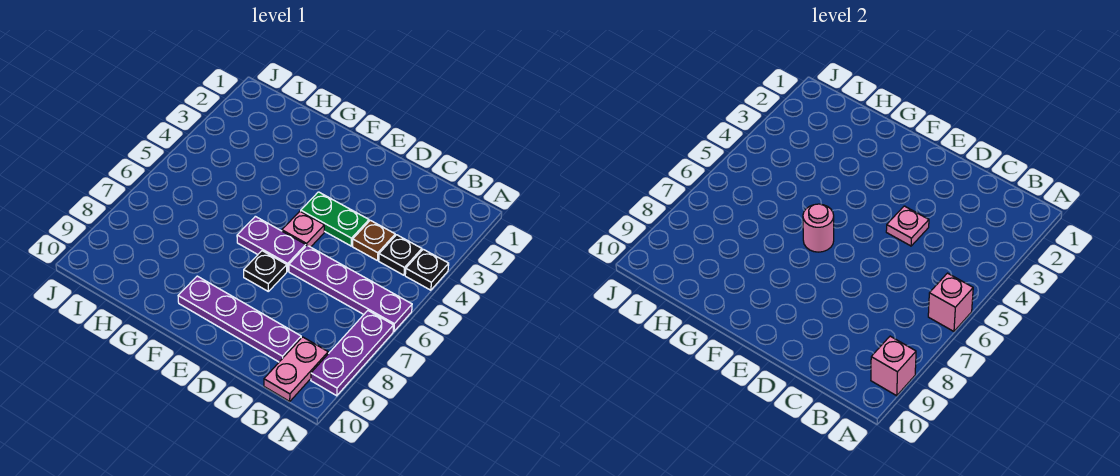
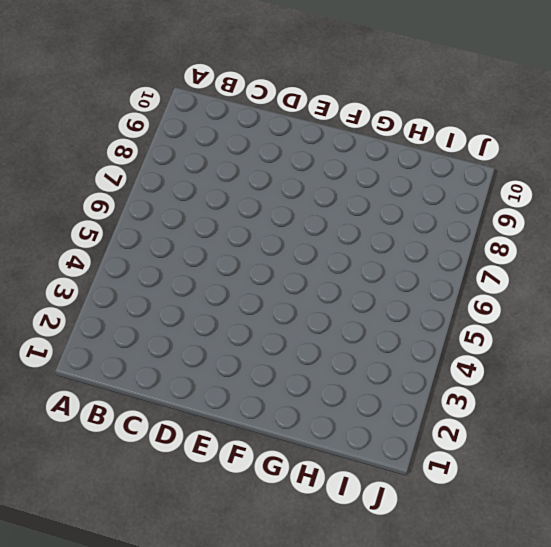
none -> black 1x1 plate [405,249,449,290]
none -> purple 1x4 plate [289,245,412,331]
none -> purple 1x3 plate [311,311,394,396]

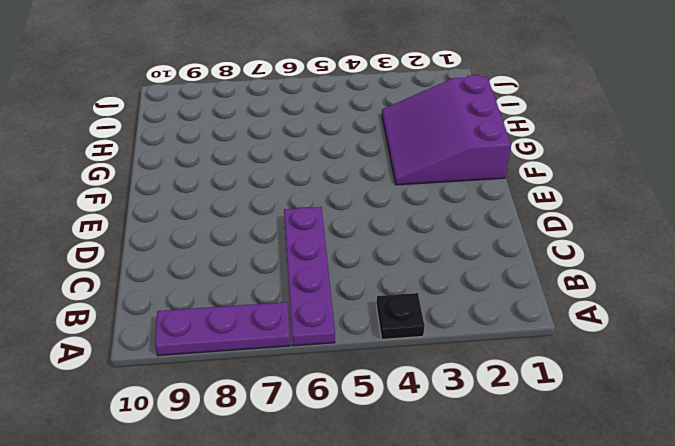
purple 3x3 slope [382,75,511,185] -> none
none -> black 1x1 plate [379,235,422,275]
none -> pink 1x2 plate [264,337,328,401]
none -> brown 1x1 plate [352,220,395,261]

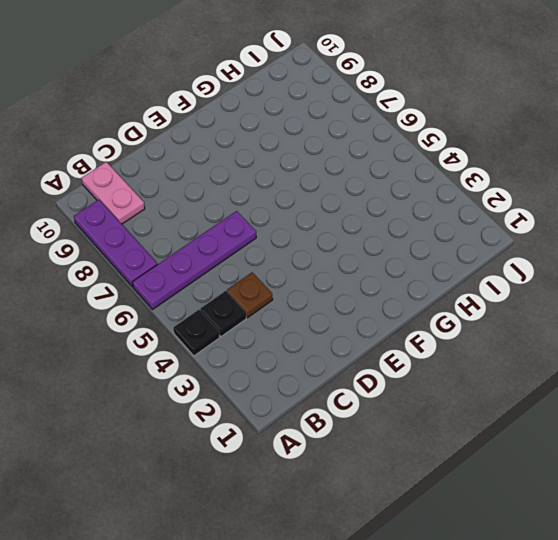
none -> purple 1x4 plate [178,276,301,362]
none -> green 1x2 plate [301,192,369,246]
none -> pink 1x1 plate [282,211,324,247]

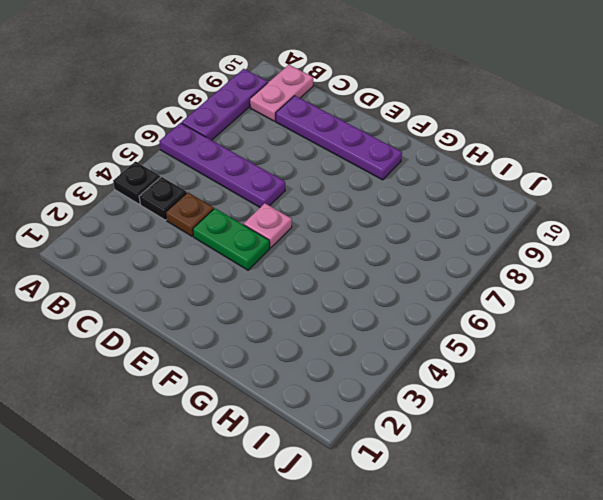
none -> purple 1x2 plate [237,216,306,271]
none -> black 1x1 plate [244,251,287,292]
none -> pink 1x1 brick [928,273,973,331]

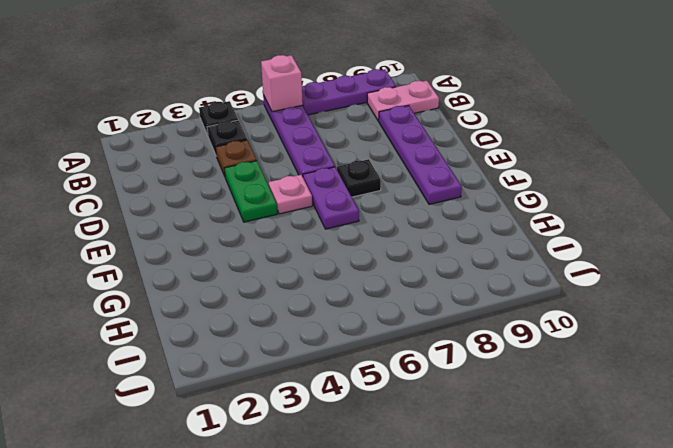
none -> pink 1x1 brick [871,336,916,396]
none -> pink 1x1 plate [886,206,929,246]
none -> pink 1x1 round brick [803,204,834,252]

